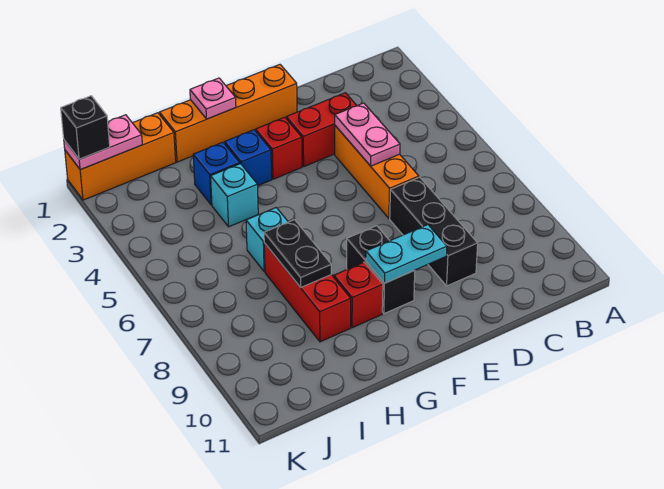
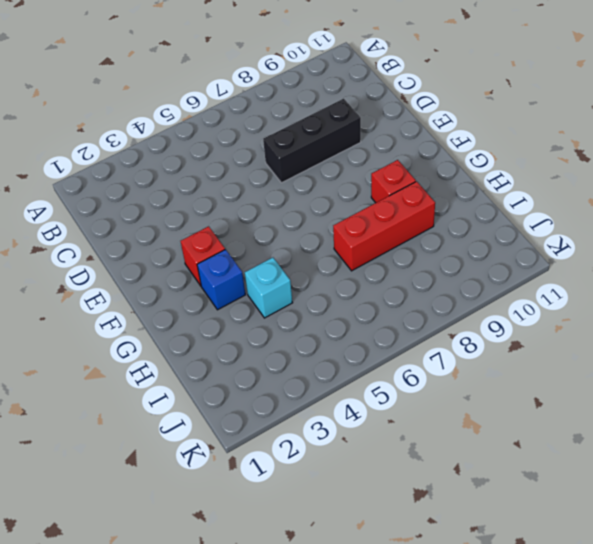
none -> red 1x2 brick [286,93,357,166]
none -> orange 1x3 brick [335,126,419,218]
none -> orange 1x4 brick [159,65,297,162]

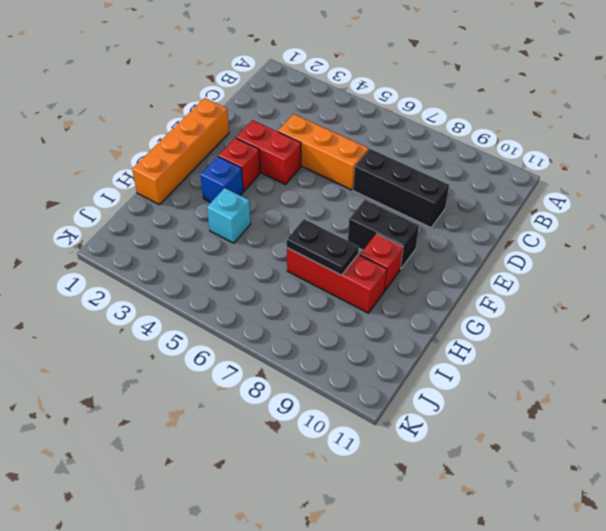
red 1x2 brick [236,120,301,185] -> red 1x2 brick turned to [286,93,357,166]
none -> blue 1x1 brick [193,142,240,205]
none -> cyan 1x1 brick [246,208,288,272]
none -> orange 1x3 brick [65,113,176,200]

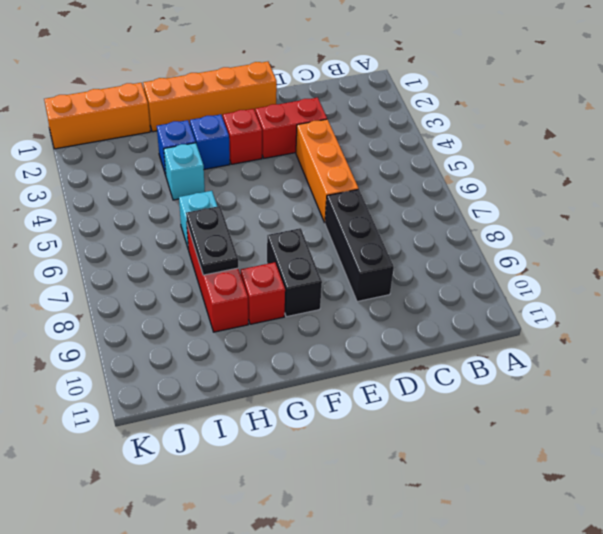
none -> pink 1x2 plate [335,103,400,166]
none -> cyan 1x2 plate [366,225,447,283]
none -> pink 1x1 plate [190,78,236,119]

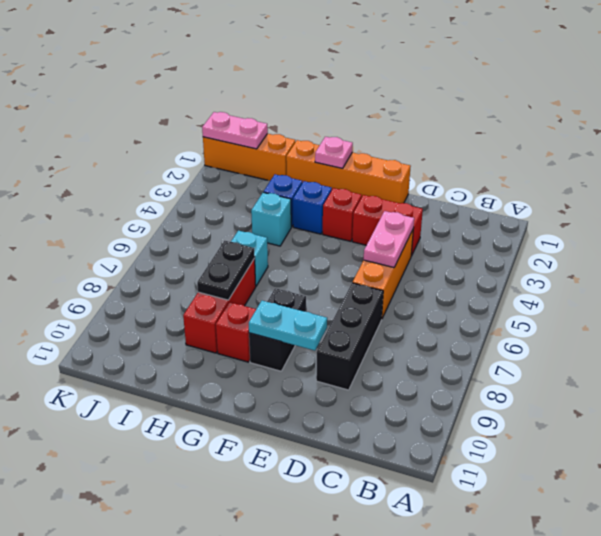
none -> black 1x1 brick [61,96,110,159]

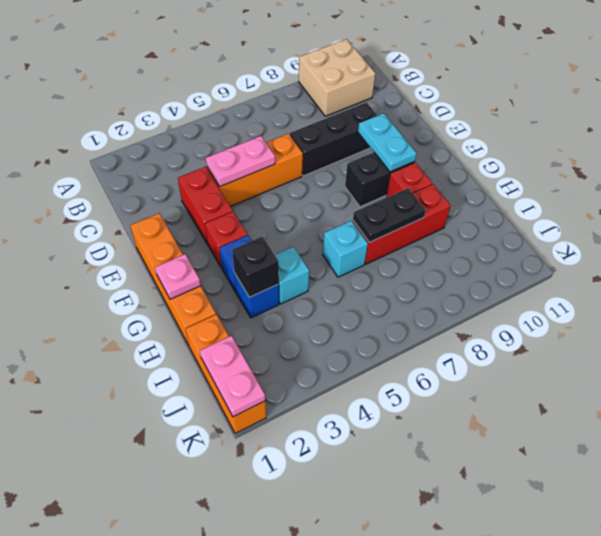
tan 2x2 brick [299,39,375,116] -> none
black 1x1 brick [232,236,279,297] -> black 1x1 brick moved to [61,96,110,159]

